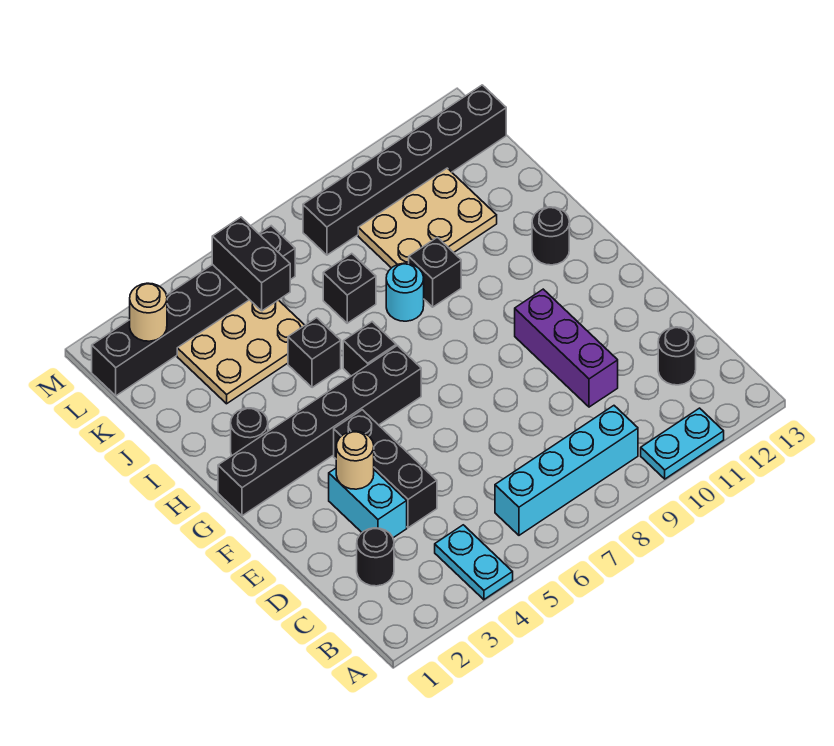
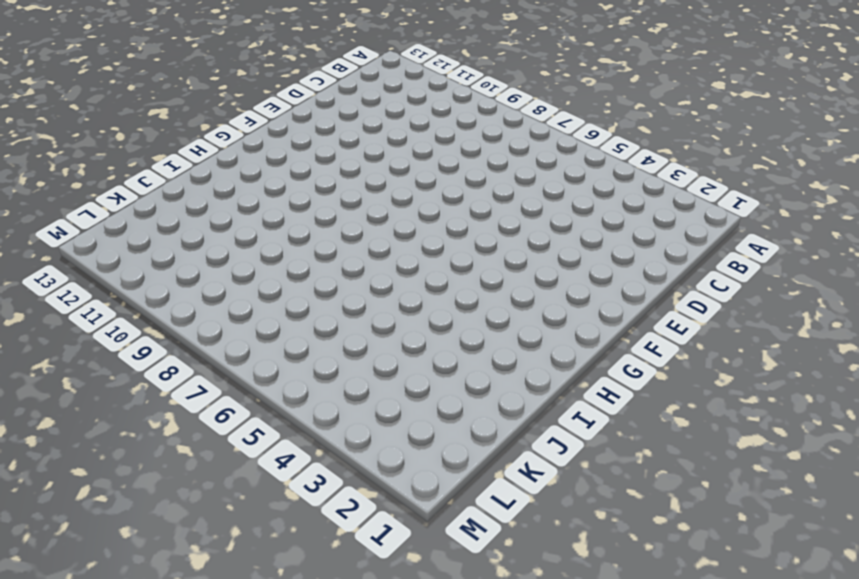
none -> cyan 1x2 plate [435,525,513,600]
none -> cyan 1x2 plate [641,408,724,479]
none -> cyan 1x4 brick [495,406,638,535]

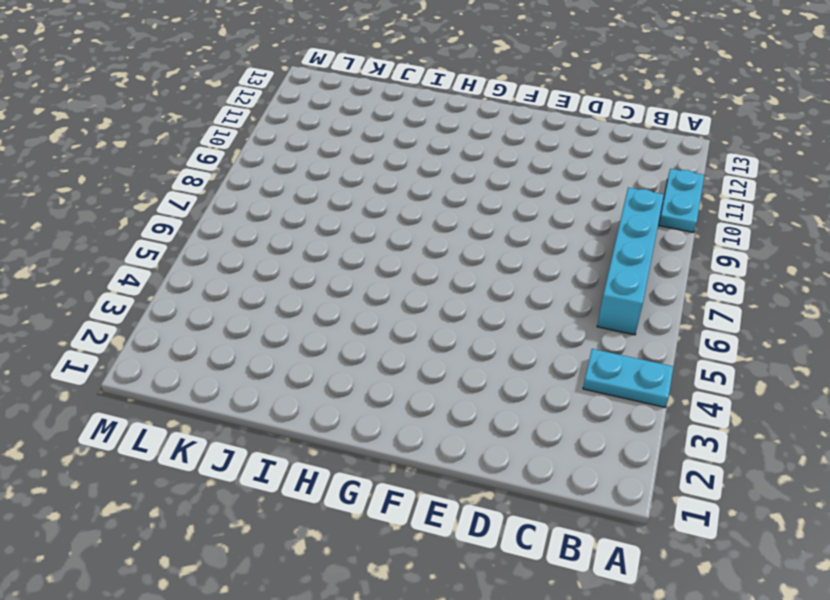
none -> black 1x1 round brick [357,528,394,586]
none -> black 1x1 round brick [658,327,696,385]
none -> cyan 1x2 brick [329,468,407,538]

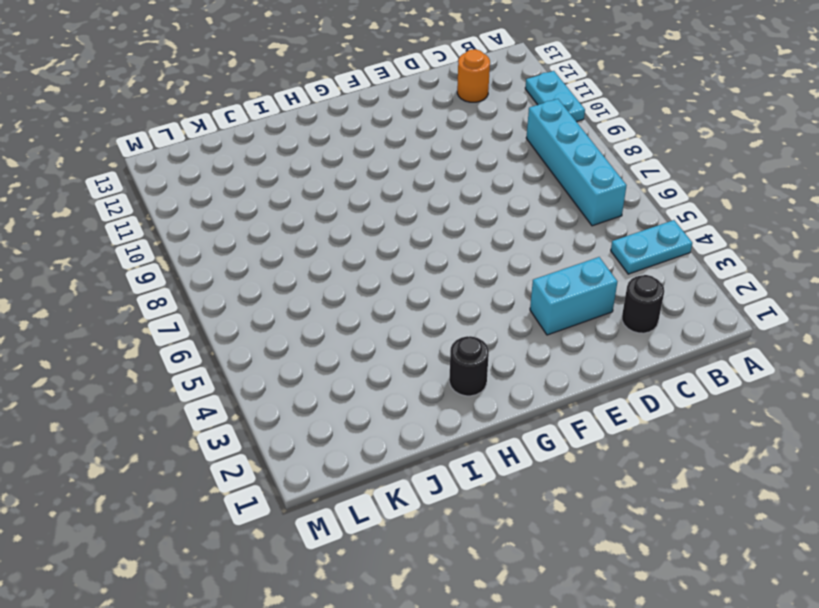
orange 1x1 round brick [457,49,490,102] -> black 1x1 round brick [658,327,696,385]
none -> black 1x3 brick [334,410,437,528]
none -> purple 1x3 brick [515,289,618,407]
none -> black 1x6 brick [218,346,421,516]

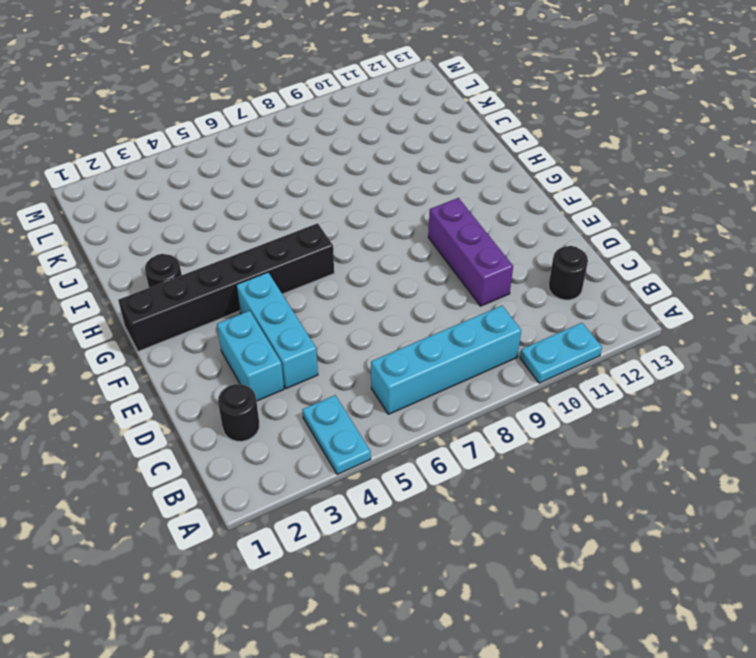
cyan 1x3 brick [236,272,318,389] -> black 1x3 brick [334,410,437,528]
none -> black 1x1 brick [343,322,396,376]
none -> black 1x1 round brick [532,207,569,265]
none -> black 1x1 brick [288,318,341,388]

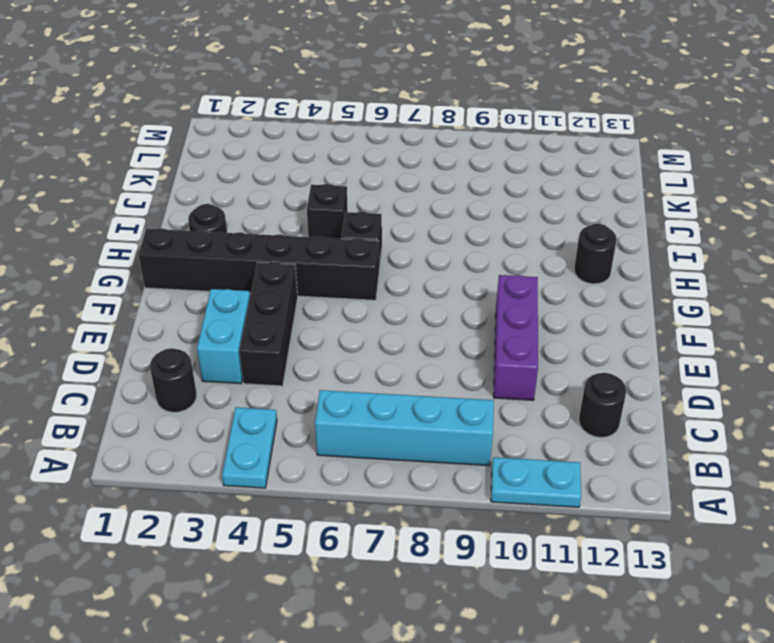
none -> cyan 1x1 round brick [386,263,424,321]
none -> black 1x1 brick [409,237,461,307]
none -> tan 2x3 plate [177,300,305,404]

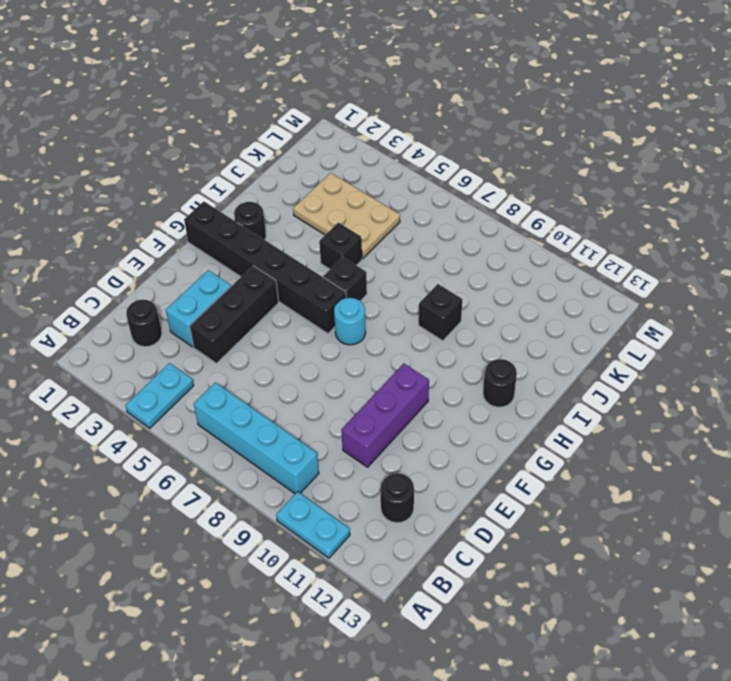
cyan 1x1 round brick [334,298,366,345] -> cyan 1x1 round brick moved to [386,263,424,321]
none -> black 1x1 brick [323,254,376,323]
none -> tan 2x3 plate [358,168,497,268]
none -> black 1x6 brick [92,226,295,396]

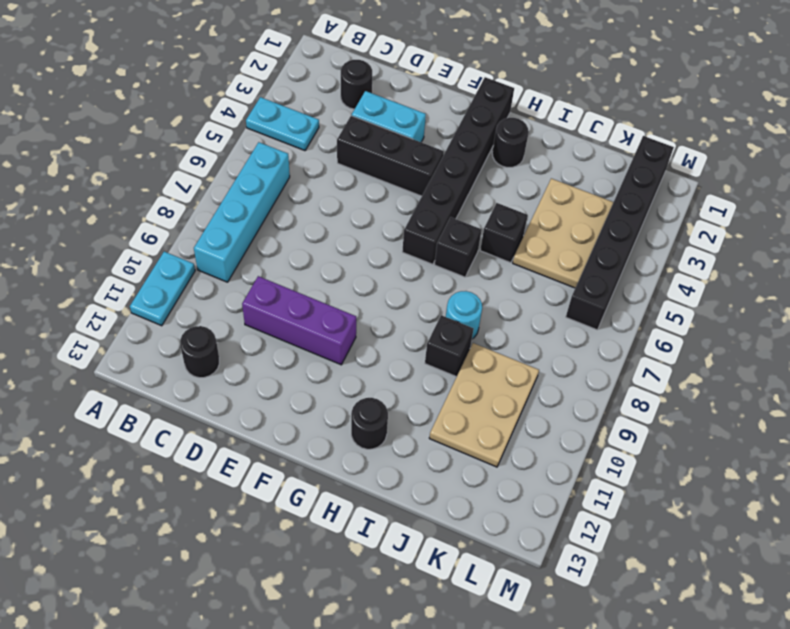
none -> black 1x1 brick [323,254,376,323]
none -> black 1x6 brick [303,85,506,255]
none -> tan 1x1 round brick [336,431,374,489]

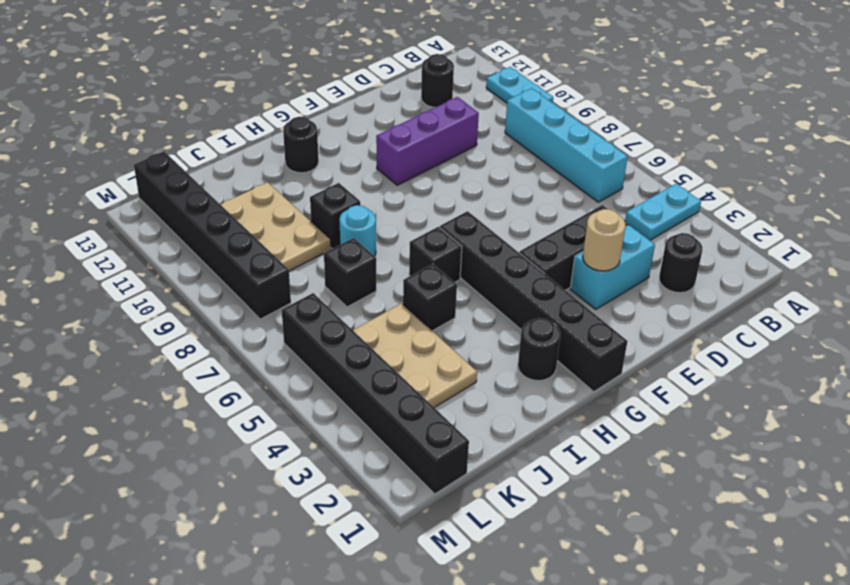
none -> black 1x2 brick [212,217,290,311]
none -> tan 1x1 round brick [130,283,167,341]

